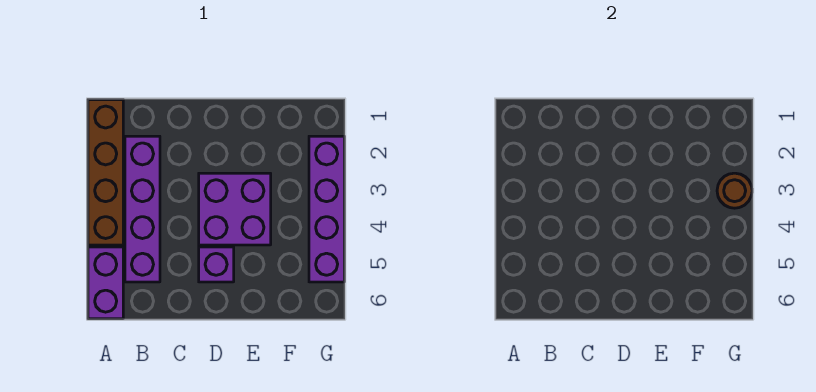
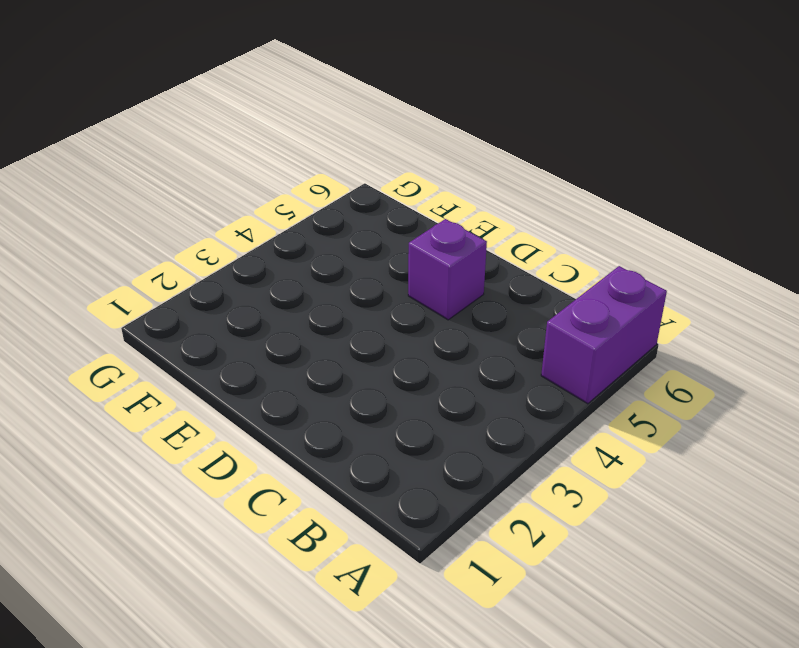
none -> brown 1x4 brick [88,100,123,245]
none -> purple 1x4 brick [125,136,160,282]

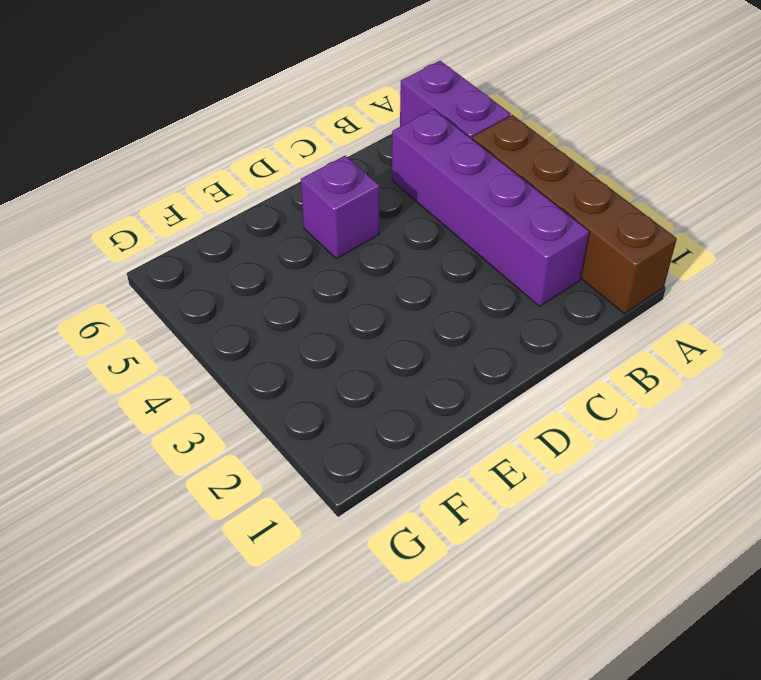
none -> purple 2x2 brick [199,173,271,245]
none -> purple 1x4 brick [309,136,344,282]

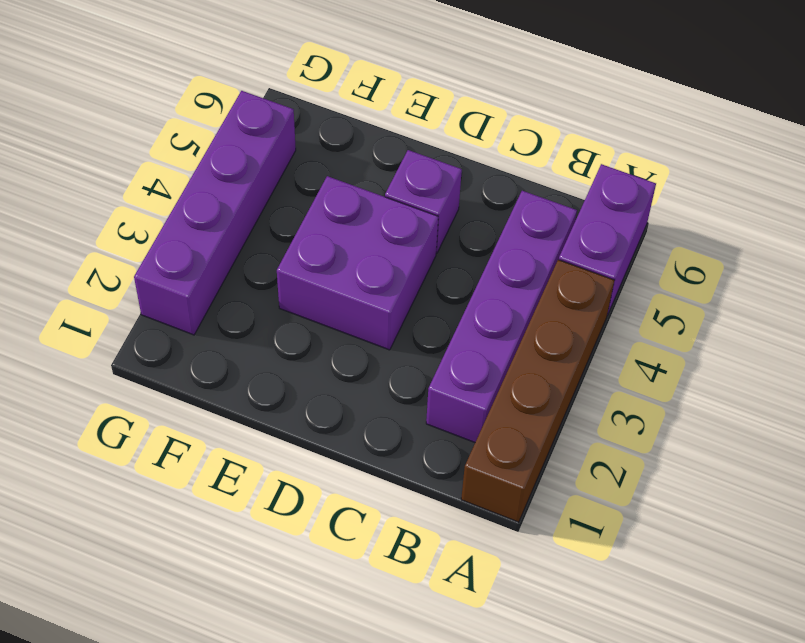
none -> brown 1x1 round brick [717,173,752,208]

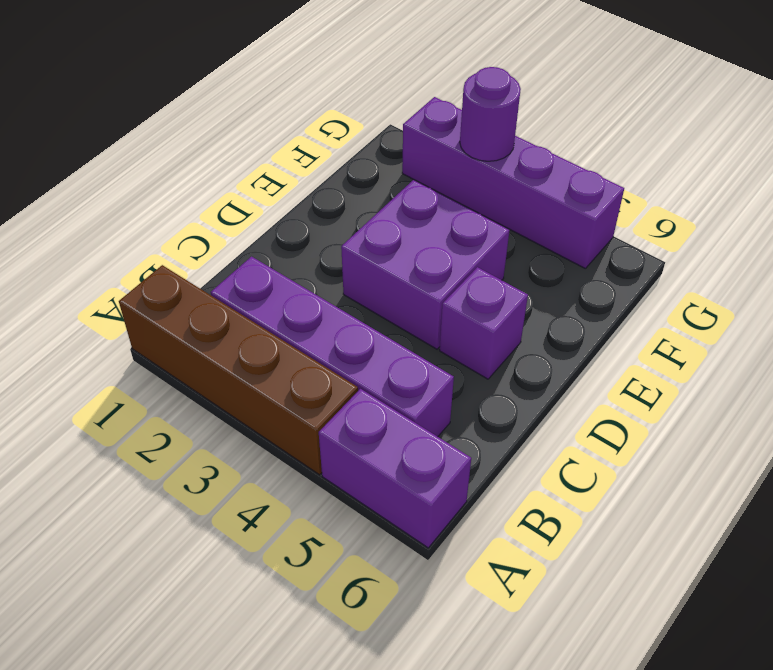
purple 1x1 round brick [460,67,521,161] -> brown 1x1 round brick [717,173,752,208]

